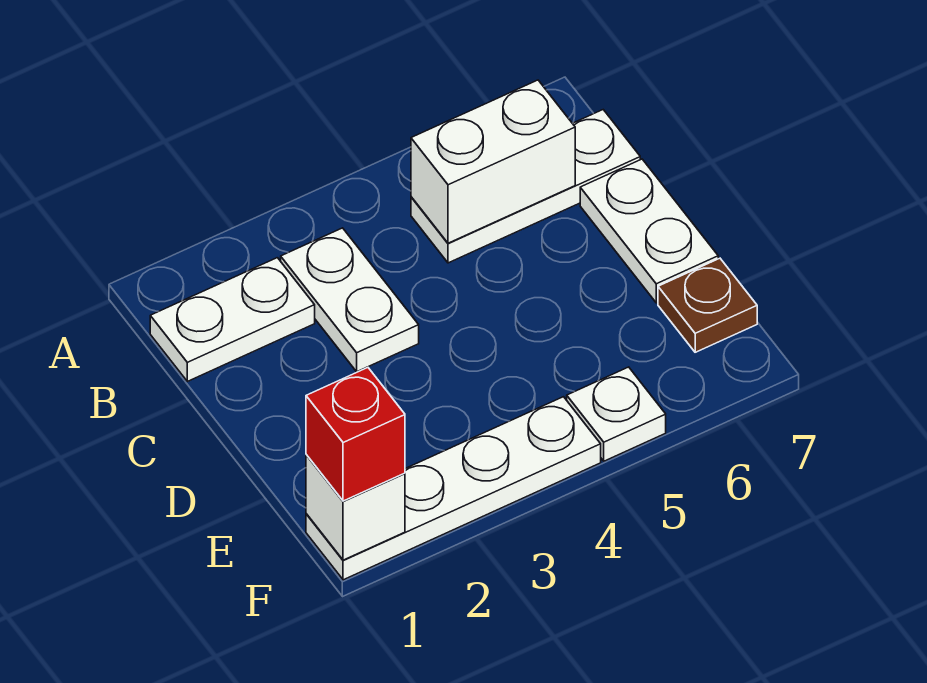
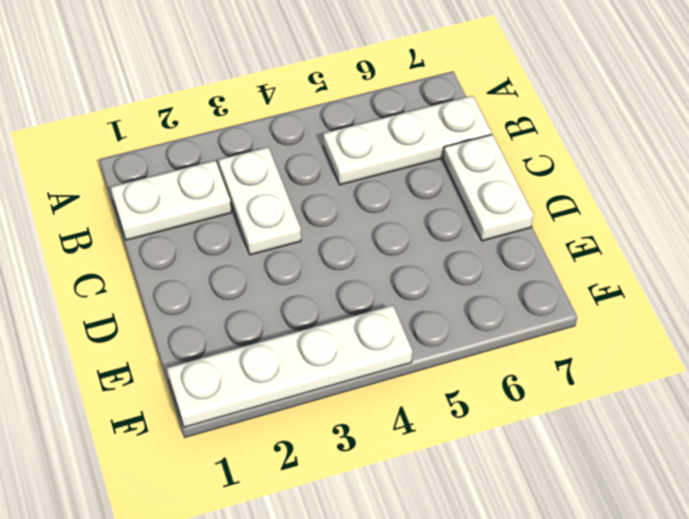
none -> brown 1x1 plate [658,258,757,352]
none -> white 1x1 plate [567,367,666,461]

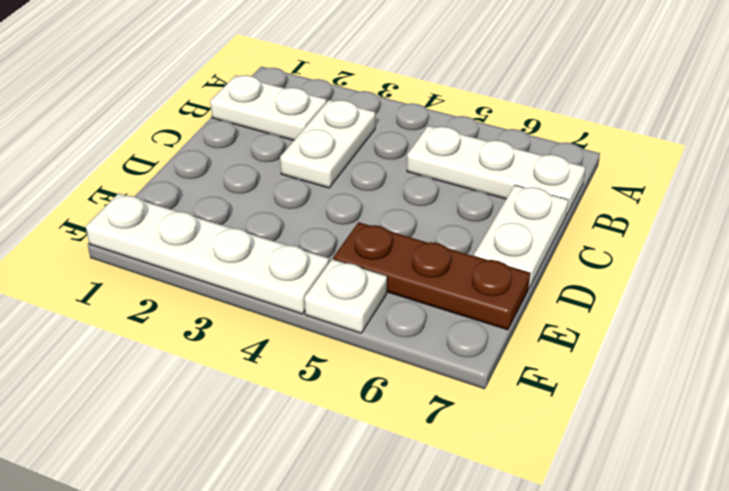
brown 1x3 plate [333,222,530,330] -> brown 1x1 plate [658,258,757,352]
none -> white 1x2 brick [411,80,575,243]
none -> white 1x1 brick [306,455,405,560]

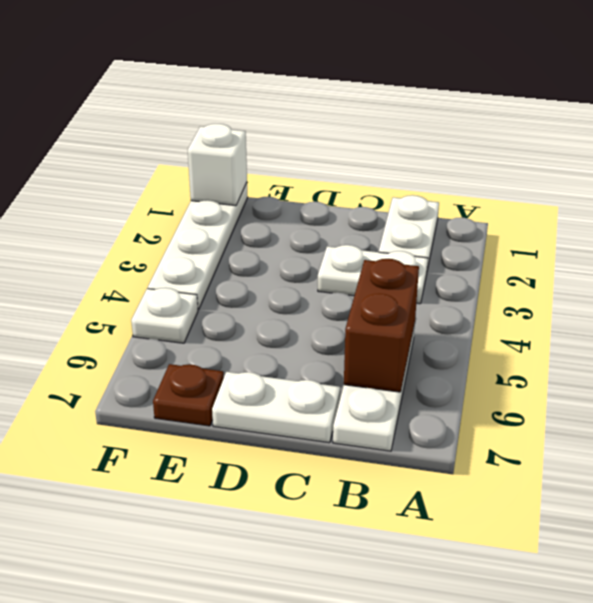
brown 1x2 brick [344,259,419,392] -> white 1x2 brick [411,80,575,243]
none -> red 1x1 brick [306,368,405,501]

